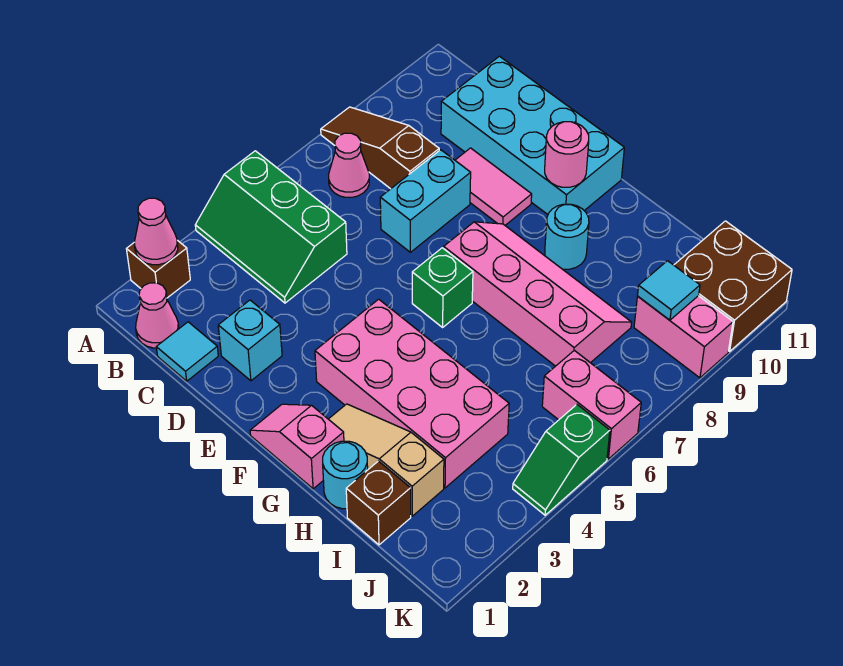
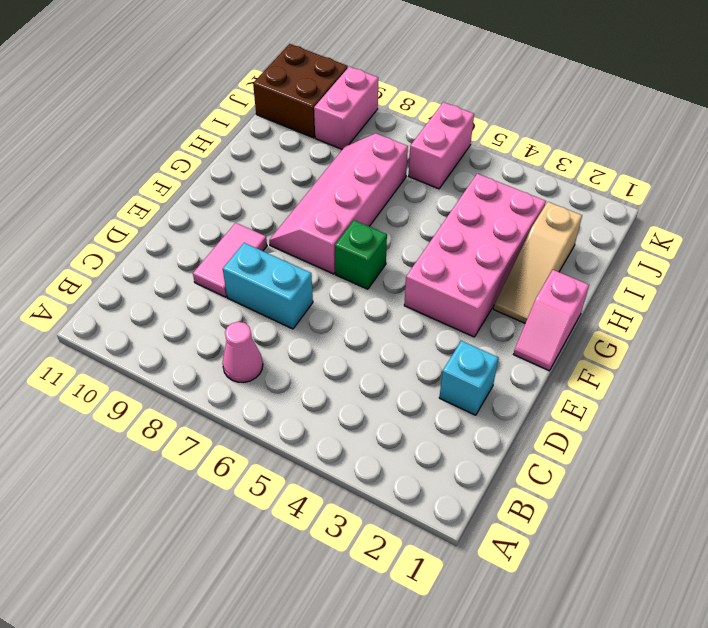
none -> brown 1x1 brick [127,240,190,298]
none -> green 2x3 slope [195,151,347,303]
none -> brown 1x3 slope [321,107,439,189]

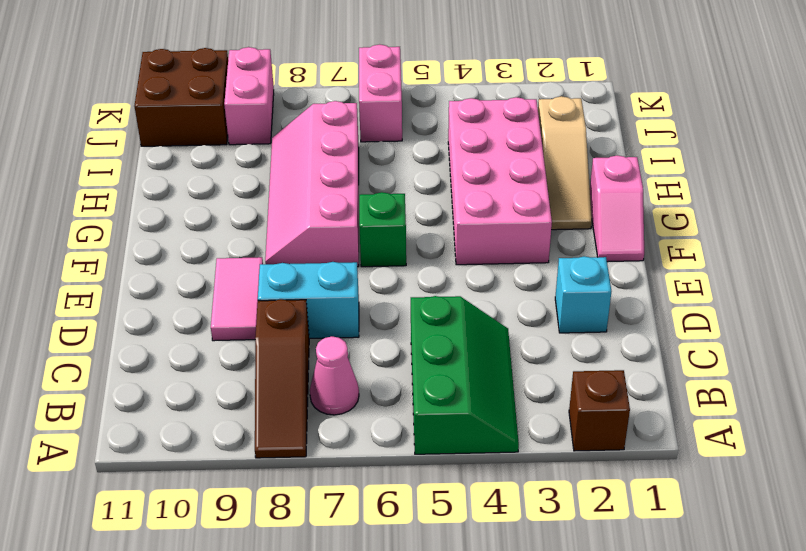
none -> pink 1x1 cone [136,283,179,348]
none -> cyan 1x1 tile [156,322,218,381]
none -> cyan 2x4 brick [441,56,624,214]

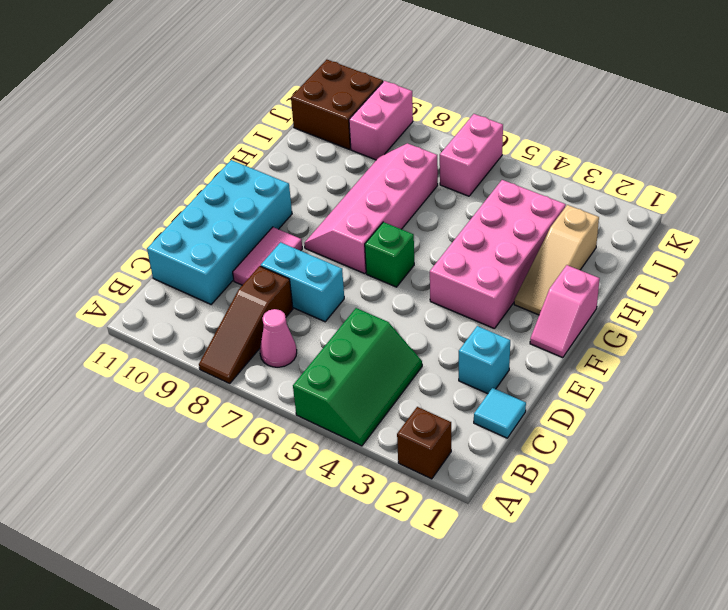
none -> pink 1x1 cone [136,283,179,348]
none -> cyan 1x1 round brick [545,204,589,269]
none -> cyan 1x1 round brick [323,441,368,509]

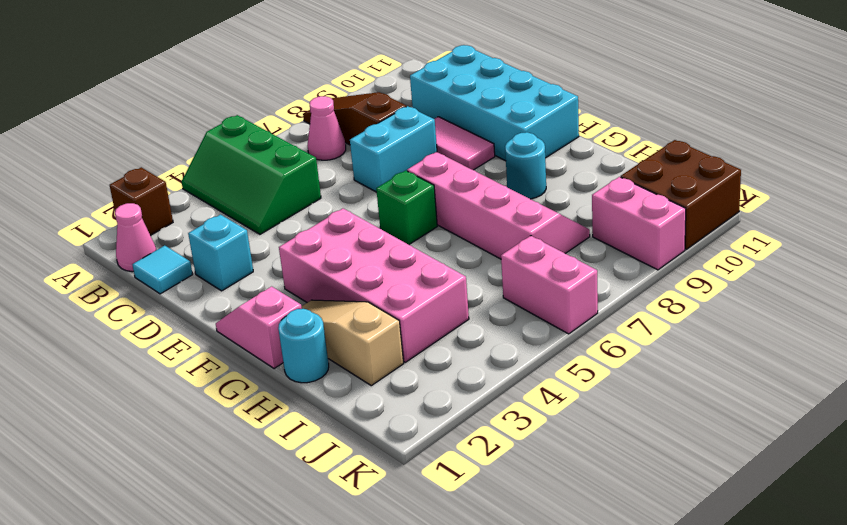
none -> brown 1x1 brick [346,461,411,545]
none -> green 1x2 slope [513,405,610,515]
none -> pink 1x1 cone [135,198,178,265]

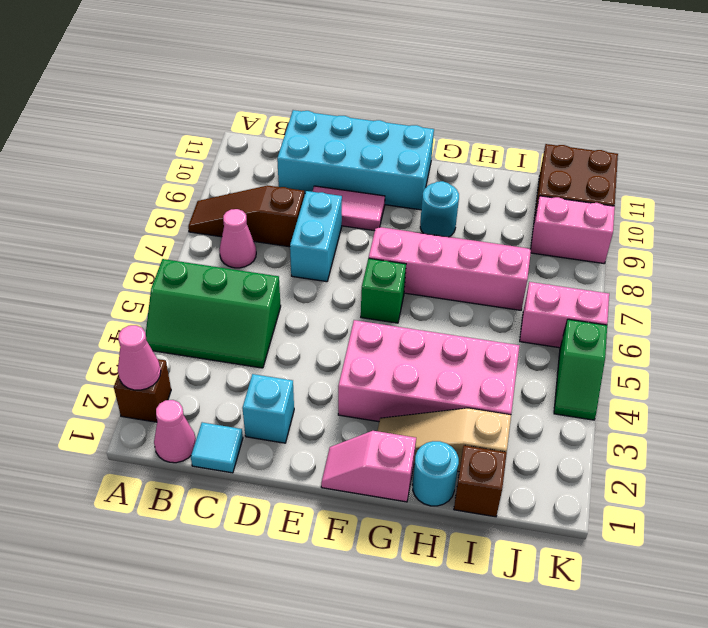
none -> pink 1x1 round brick [545,122,589,187]
none -> cyan 1x1 tile [638,261,700,320]

